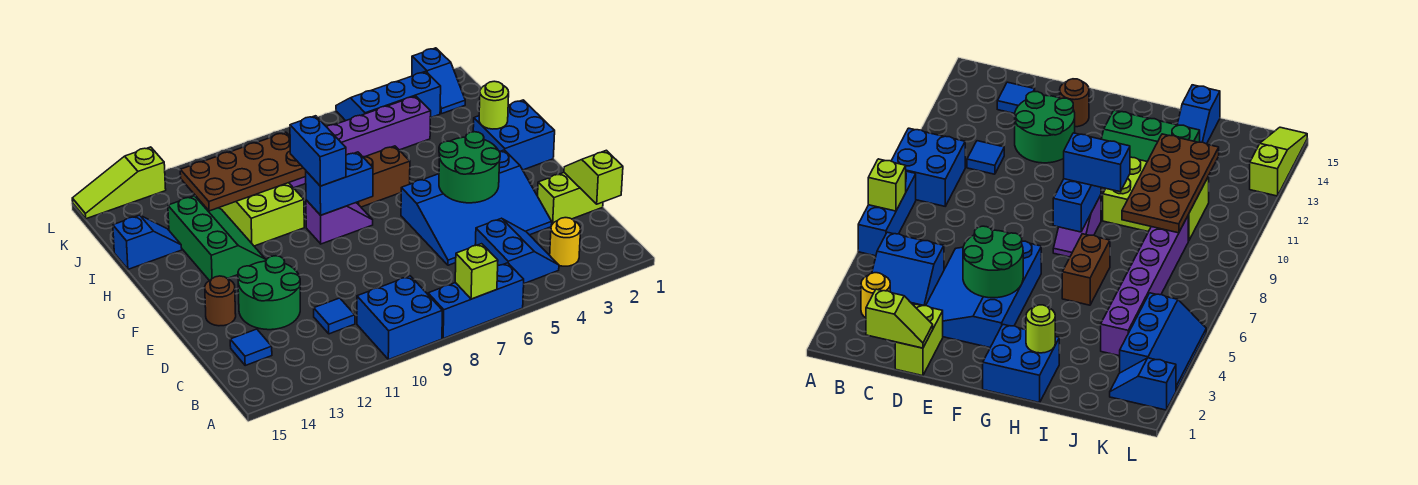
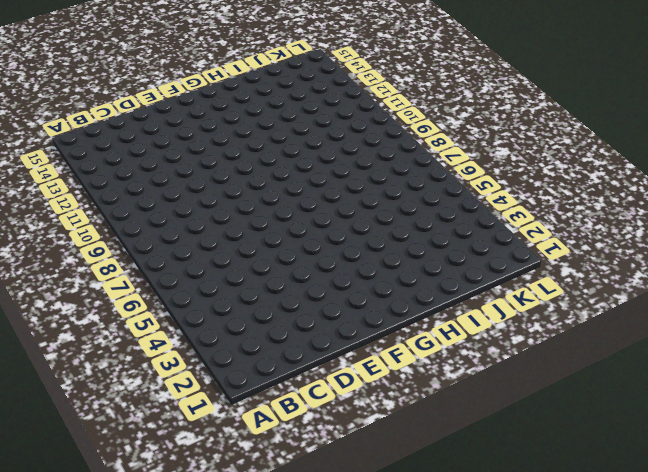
none -> blue 1x3 brick [428,263,524,338]
none -> blue 2x2 brick [357,276,442,360]
none -> yellow 1x1 round brick [550,218,581,266]

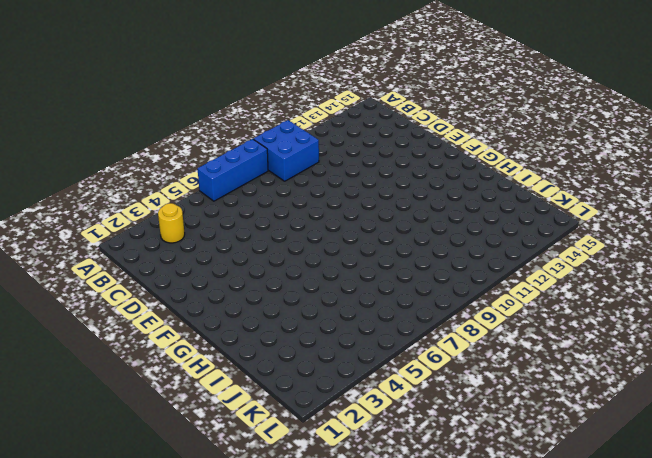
none -> blue 2x2 slope [475,218,559,283]
none -> blue 1x1 tile [314,298,355,334]
none -> blue 1x1 tile [230,329,272,365]

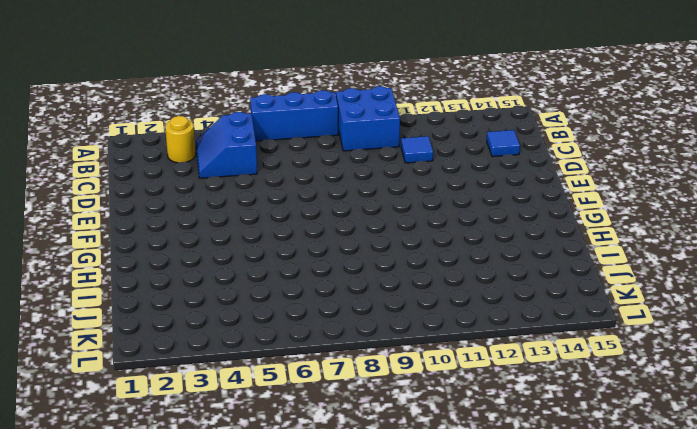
none -> lime 1x2 brick [538,173,603,225]
none -> blue 3x4 slope [401,150,552,265]
none -> green 2x2 round brick [238,256,300,330]

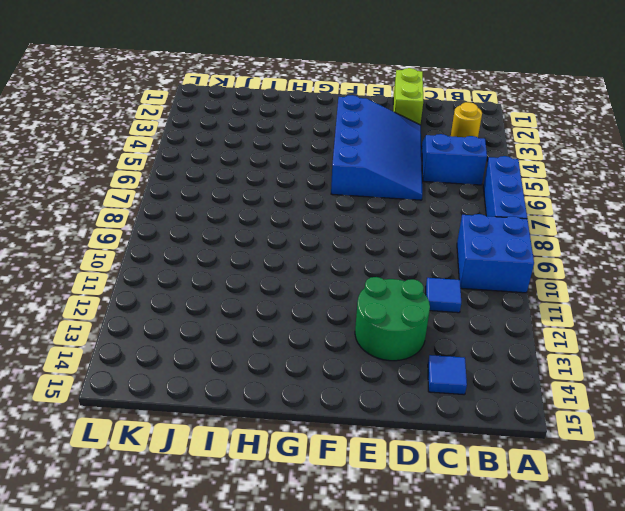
none -> brown 1x1 round brick [205,276,236,326]
none -> blue 2x2 brick [473,100,555,170]
none -> purple 1x2 slope [306,200,373,244]

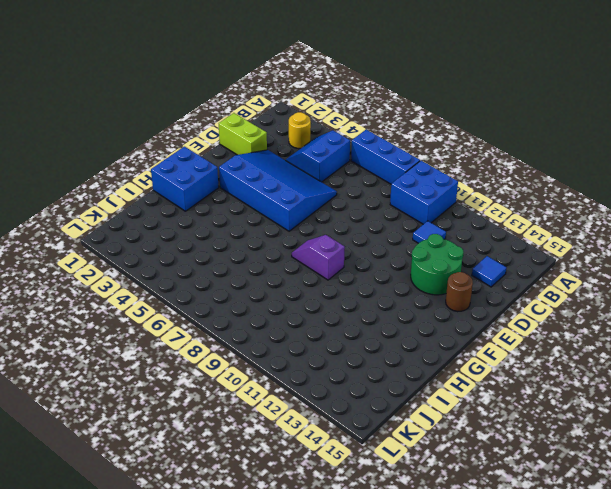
none -> green 2x3 slope [168,196,266,281]
none -> brown 1x2 brick [356,146,410,207]
none -> lime 2x3 brick [219,183,304,246]

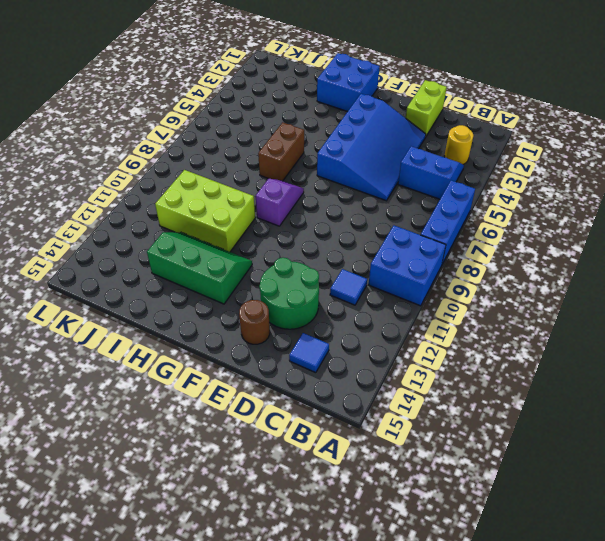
none -> blue 1x2 slope [113,215,182,269]
none -> purple 1x6 brick [289,96,431,188]
none -> blue 1x2 slope [412,48,465,114]

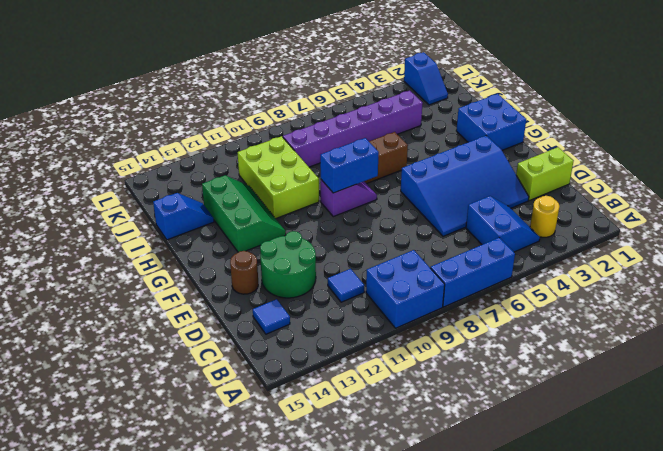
none -> blue 2x3 slope [336,71,441,121]
none -> lime 1x3 slope [72,147,166,219]
none -> lime 1x1 brick [455,244,498,299]

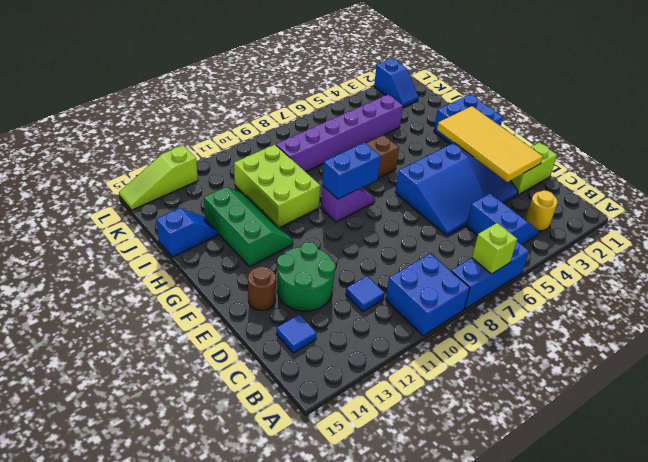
yellow 2x4 tile [437,106,543,182] -> none
none -> blue 2x3 slope [336,71,441,121]
none -> lime 1x2 slope [564,150,623,204]
none -> green 2x2 round brick [439,132,500,203]

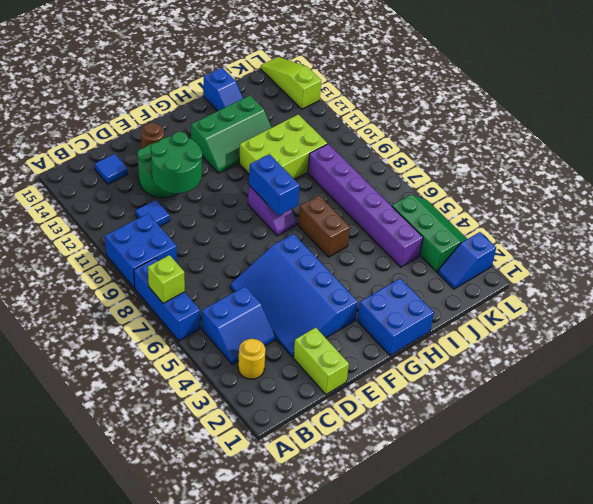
green 2x2 round brick [151,132,202,193] -> green 2x2 round brick moved to [439,132,500,203]
green 2x3 slope [392,195,467,272] -> blue 2x3 slope [336,71,441,121]
none -> lime 1x2 slope [564,150,623,204]
none -> lime 1x1 round brick [479,81,509,129]
none -> brown 2x4 plate [180,132,306,211]

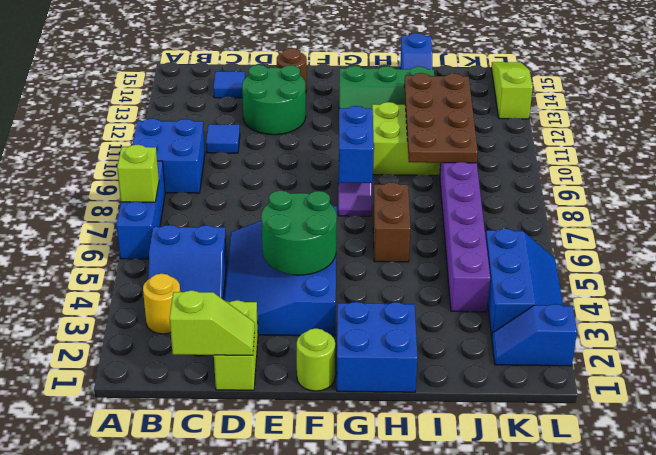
lime 1x1 round brick [297,328,335,391] -> lime 1x1 round brick moved to [479,81,509,129]
none -> blue 1x2 brick [290,116,346,186]

